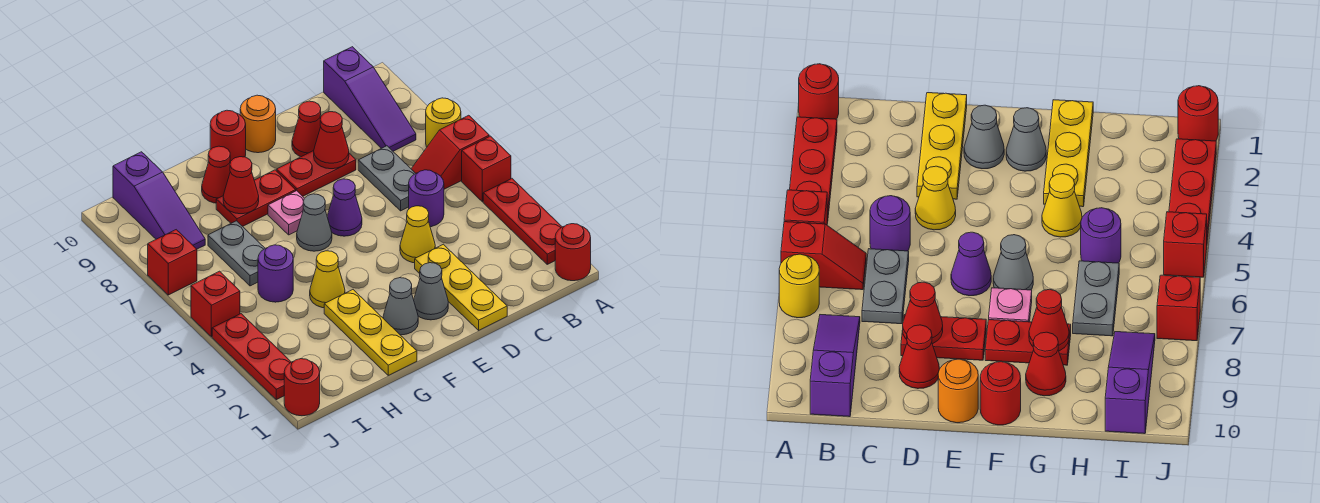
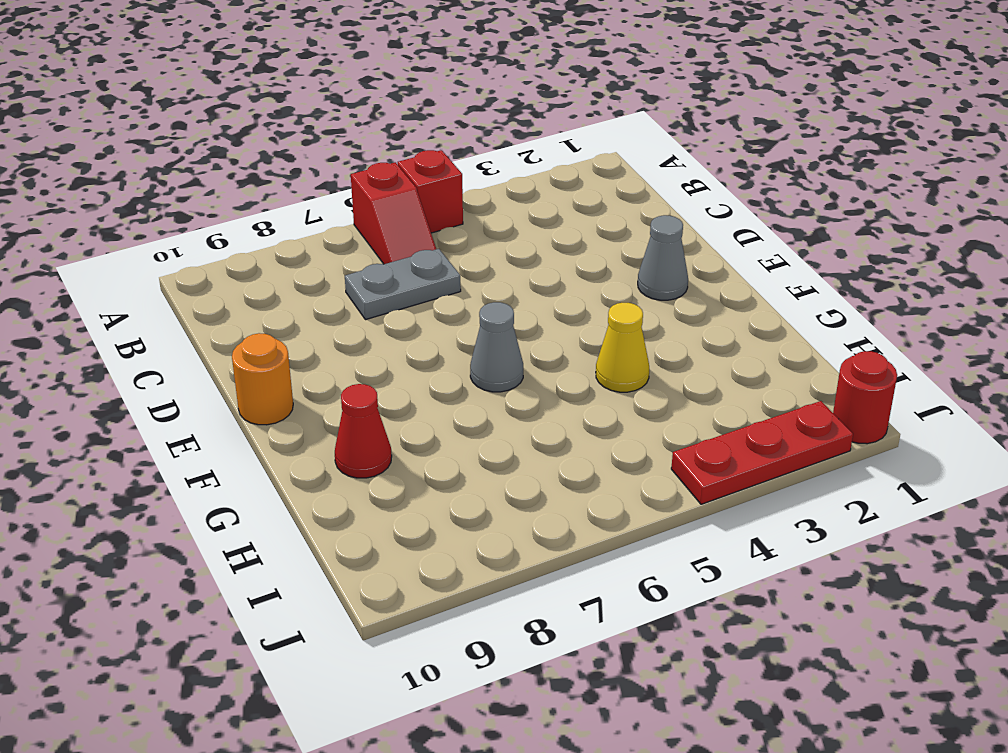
none -> red 1x1 round brick [555,224,591,281]
none -> red 1x3 plate [483,179,562,264]
none -> yellow 1x1 round brick [426,98,461,147]
none -> purple 1x3 slope [324,47,416,151]

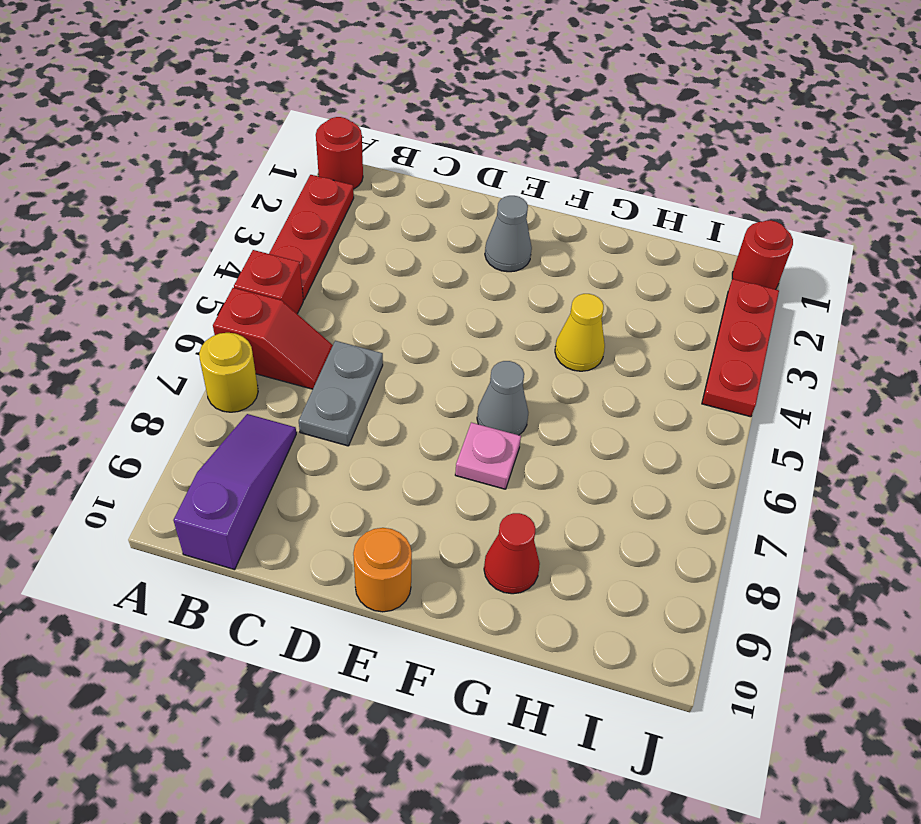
none -> purple 1x1 round brick [409,170,444,227]
none -> yellow 1x3 plate [415,244,507,330]
none -> yellow 1x1 cone [400,206,435,263]
none -> red 1x2 plate [277,151,356,196]

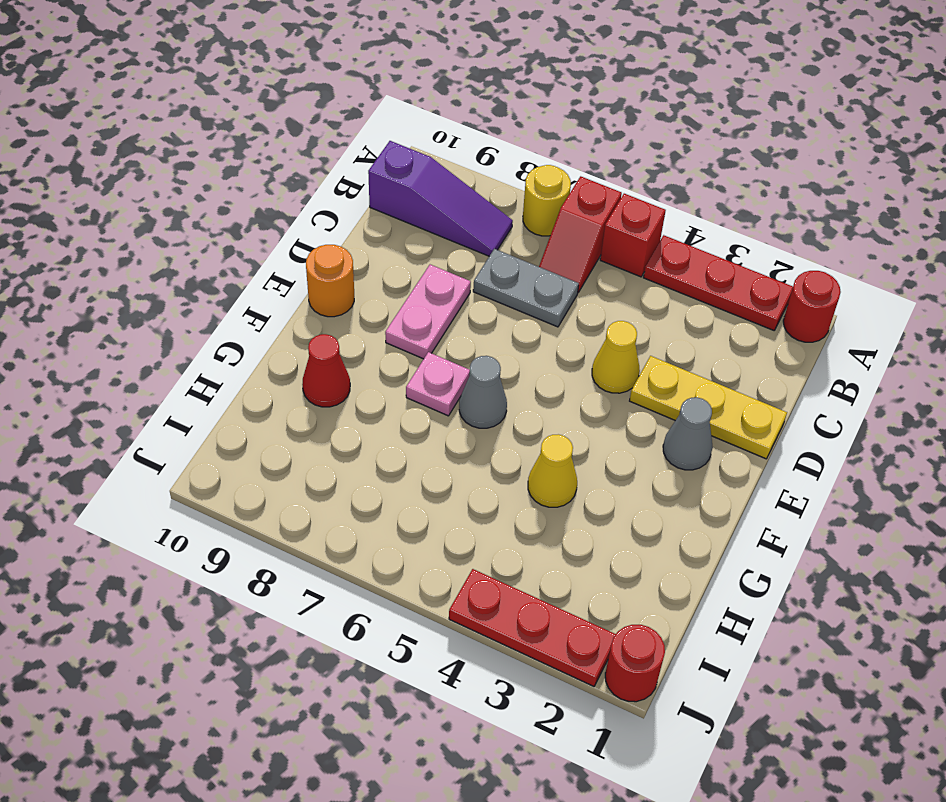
pink 1x2 plate [385,265,471,359] -> red 1x2 plate [277,151,356,196]
none -> purple 1x1 round brick [409,170,444,227]
none -> red 1x1 cone [292,101,321,157]
none -> purple 1x1 cone [327,179,362,236]
none -> grey 1x1 cone [383,278,418,335]

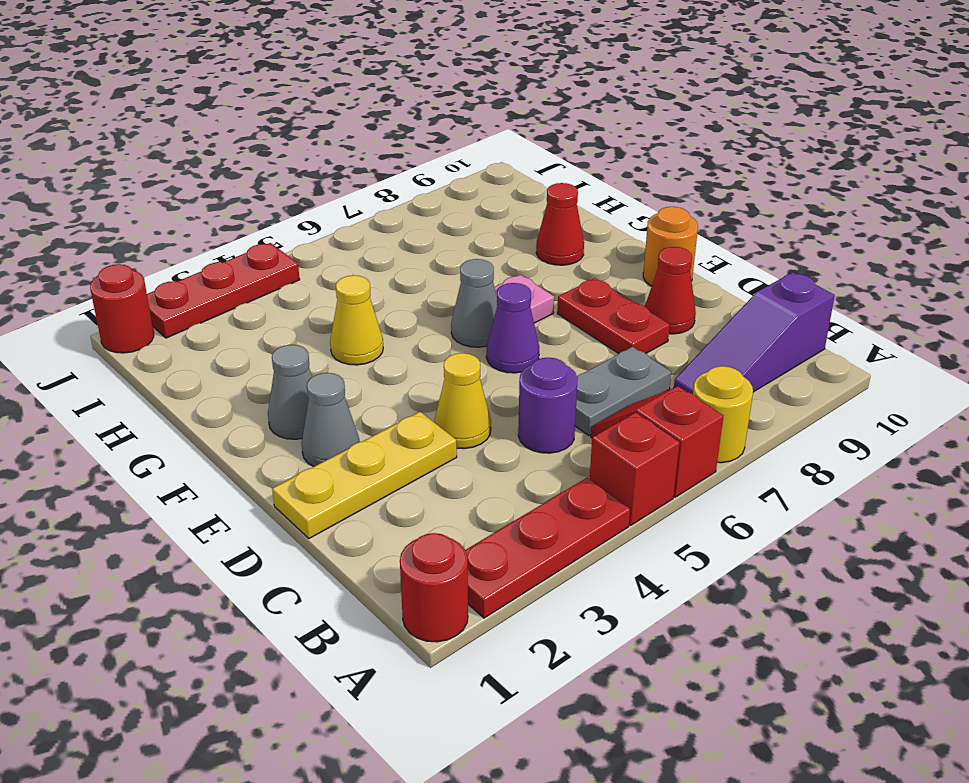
none -> red 1x2 plate [216,170,296,226]
none -> red 1x1 round brick [210,110,246,162]
none -> yellow 1x3 plate [324,290,417,375]
none -> purple 1x1 round brick [258,245,293,302]

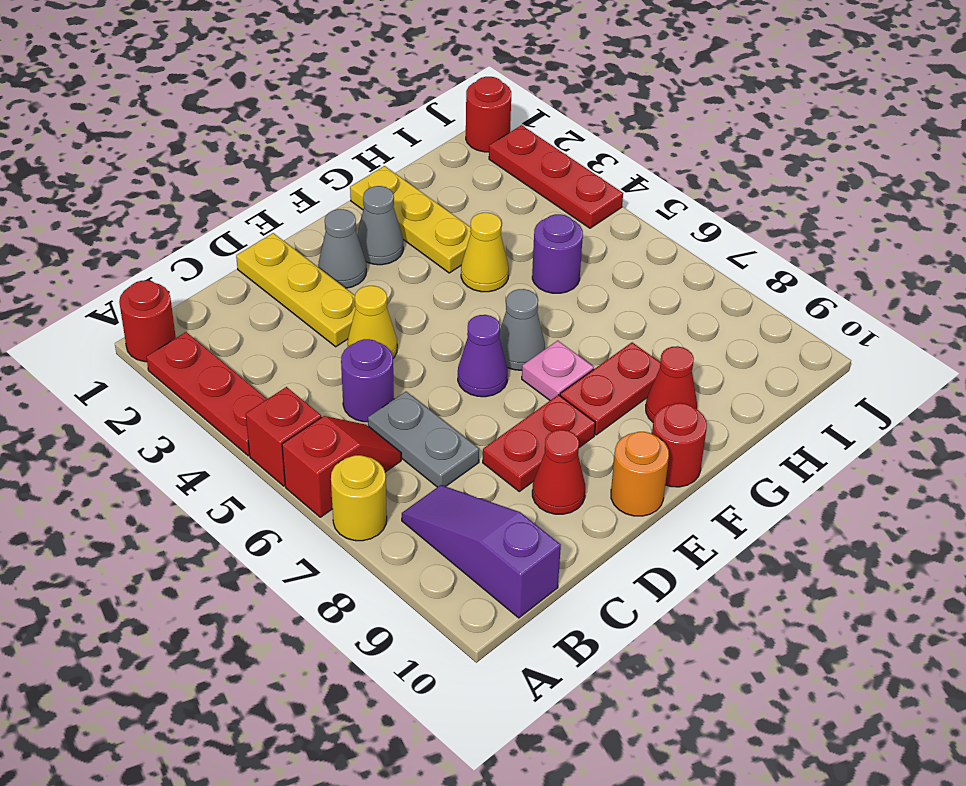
none -> grey 1x2 plate [208,221,265,286]
none -> purple 1x3 slope [113,152,205,249]
none -> red 1x1 brick [191,271,240,337]
none -> red 1x1 brick [148,230,197,295]

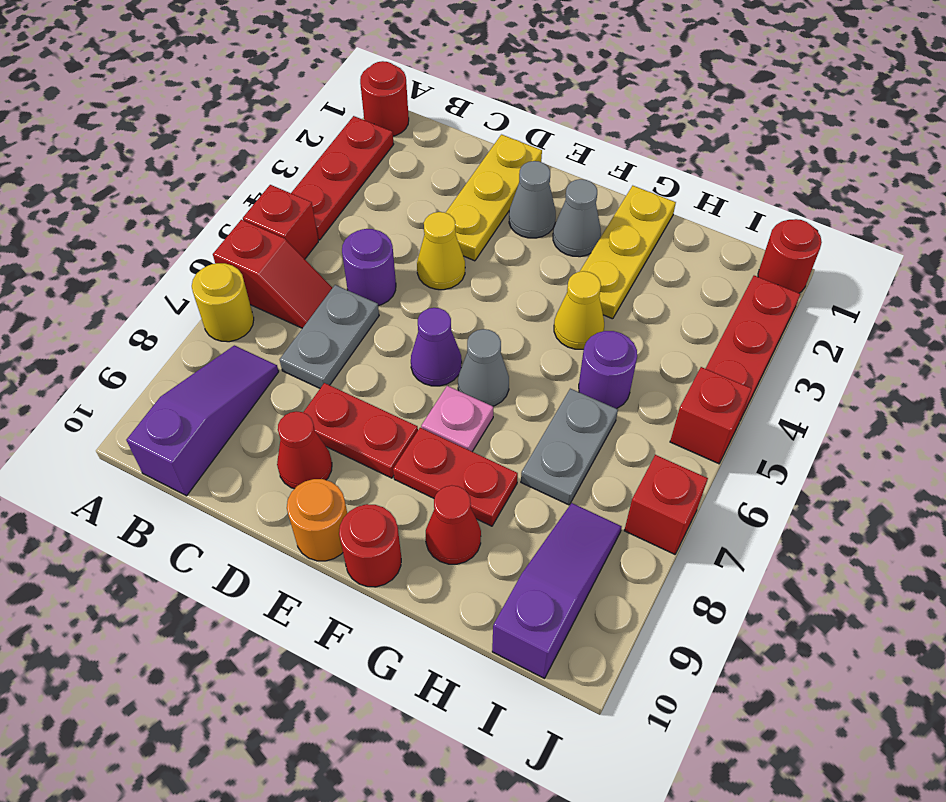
none -> red 1x1 cone [314,112,349,169]
none -> red 1x1 cone [223,157,259,214]

